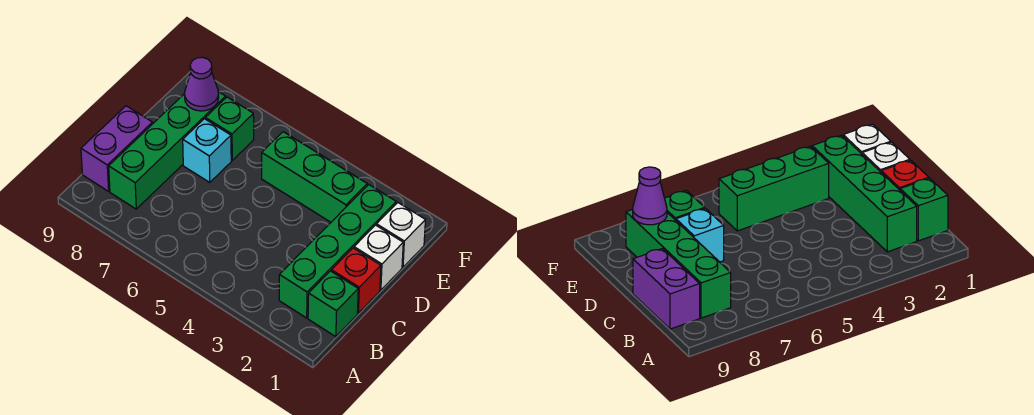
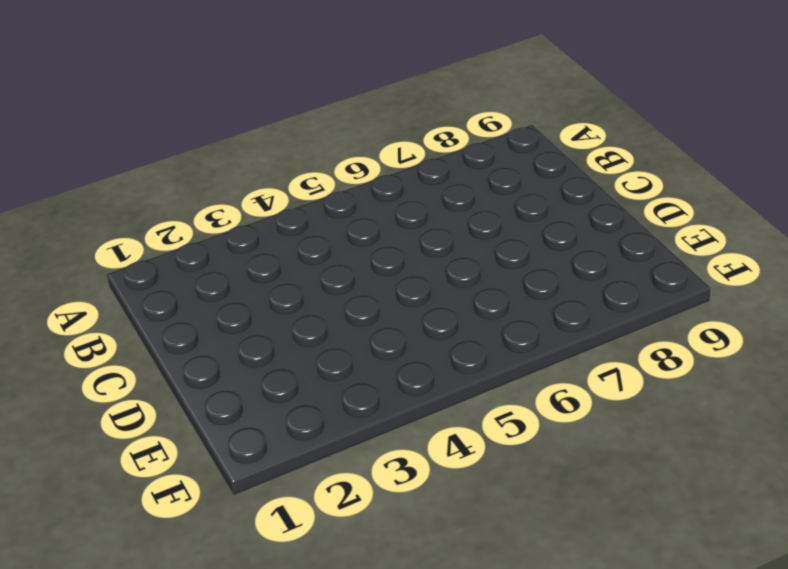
none -> green 1x1 brick [308,271,358,337]
none -> green 1x4 brick [279,185,396,318]

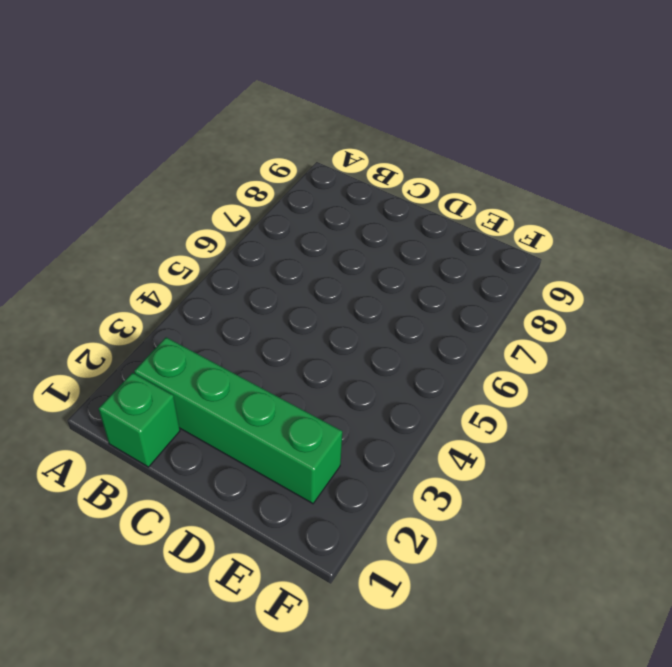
none -> green 1x4 brick [109,92,226,209]
none -> purple 1x2 brick [81,106,152,191]

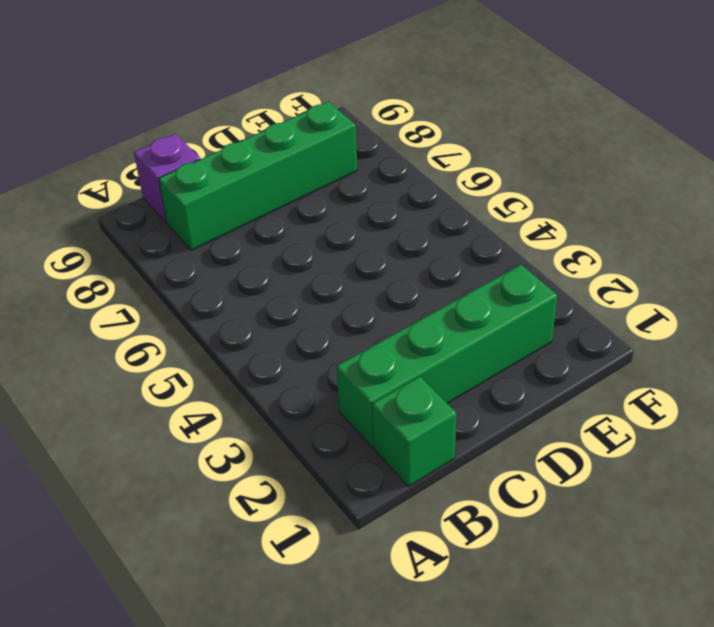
purple 1x1 brick [134,134,200,223] -> purple 1x2 brick [81,106,152,191]
none -> red 1x1 brick [331,248,381,313]
none -> white 1x1 brick [354,225,403,290]

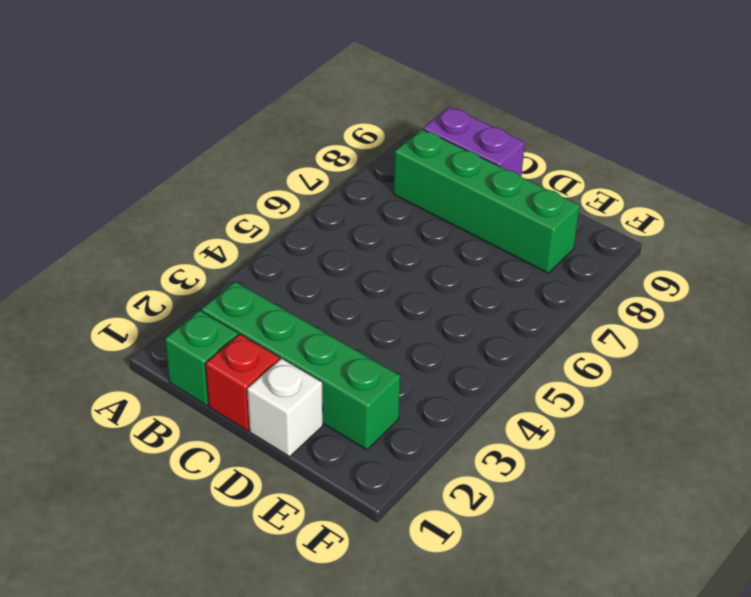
none -> cyan 1x1 brick [183,119,231,182]
none -> white 1x1 brick [376,203,425,267]

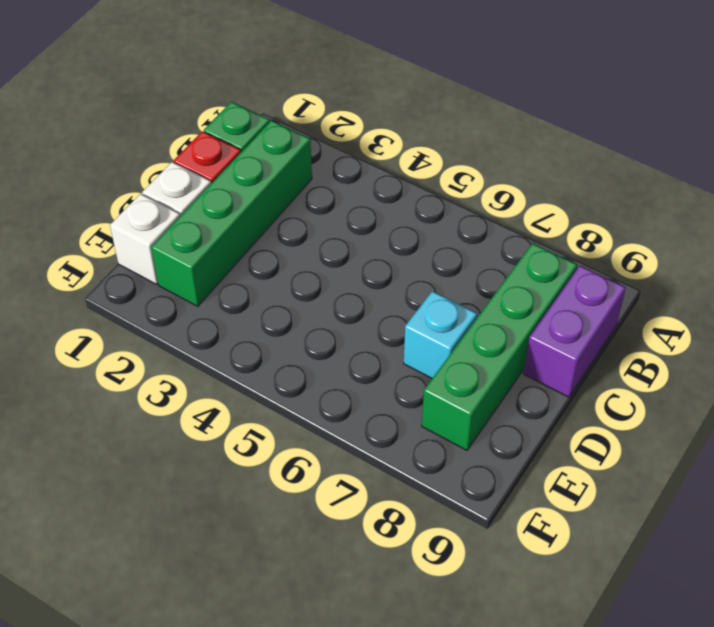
none -> green 1x3 brick [262,132,367,222]
none -> green 1x1 brick [205,97,254,160]

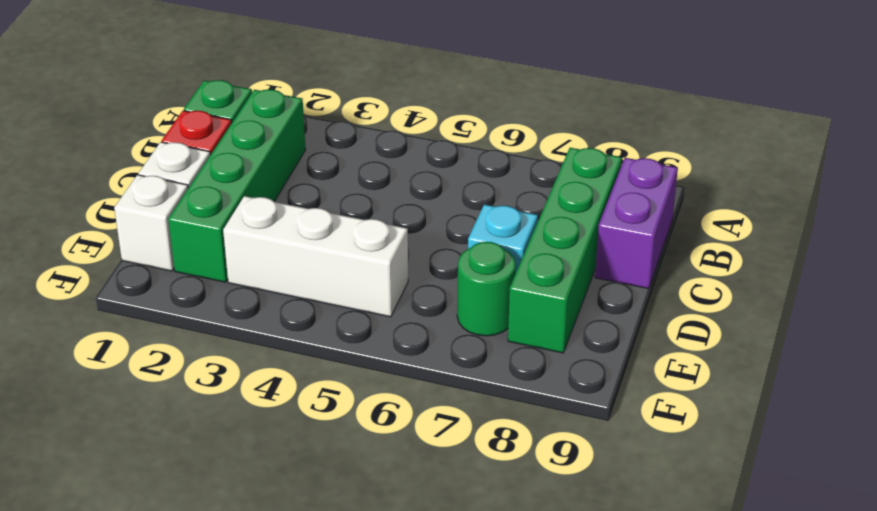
white 1x3 brick [223,196,408,317] -> green 1x3 brick [262,132,367,222]
green 1x1 round brick [457,242,516,336] -> green 1x1 brick [205,97,254,160]
none -> purple 1x1 cone [184,57,219,111]

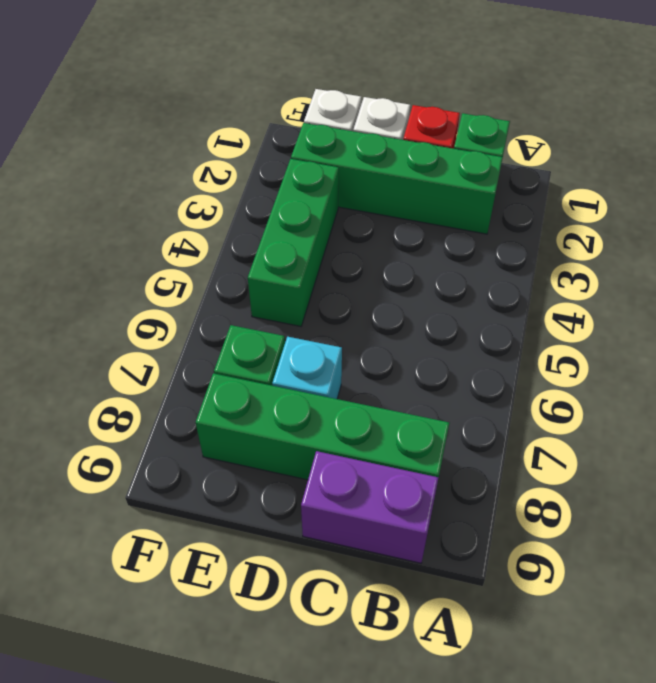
none -> purple 1x1 cone [184,57,219,111]

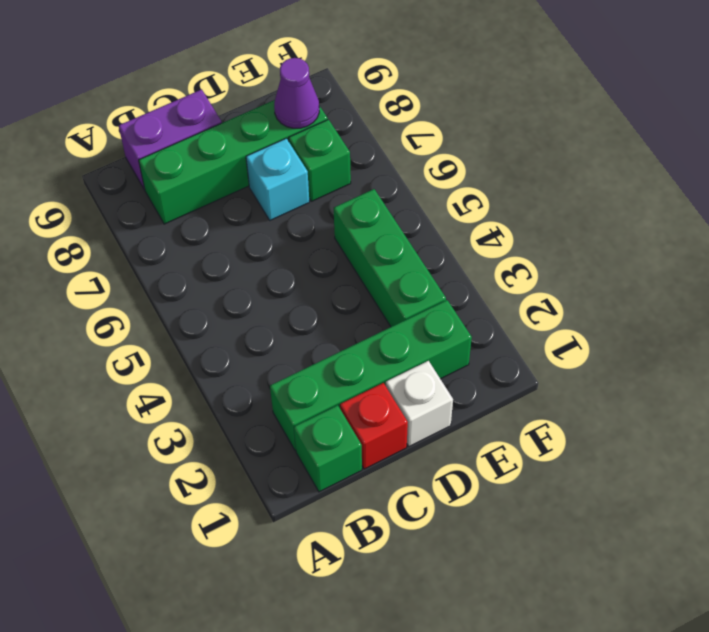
none -> white 1x1 brick [376,203,425,267]

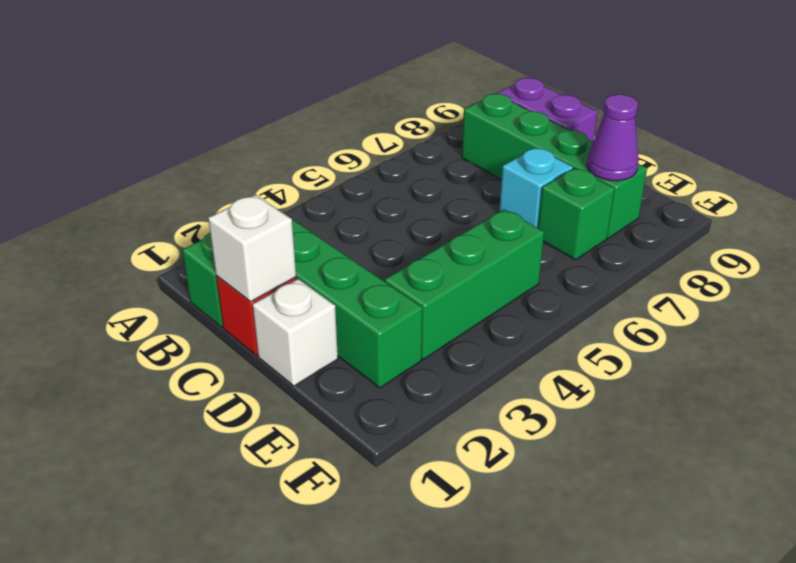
white 1x1 brick [208,195,296,302] -> white 1x1 brick moved to [376,203,425,267]

